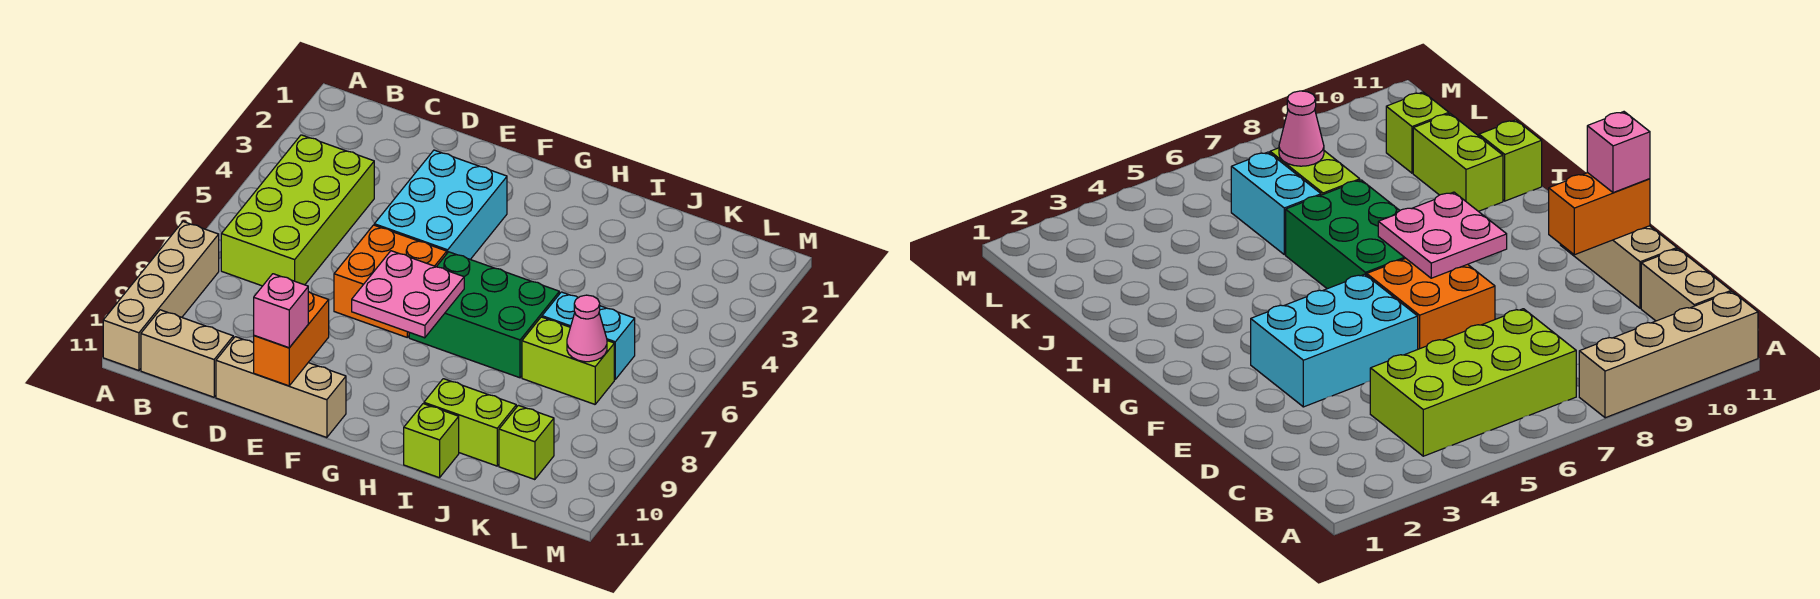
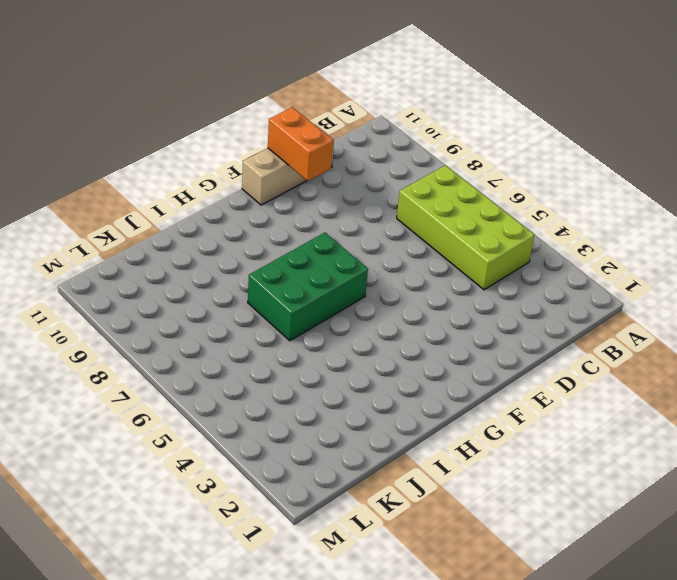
none -> tan 1x4 brick [103,222,219,370]
none -> tan 1x2 brick [141,310,233,397]
none -> cyan 2x3 brick [374,150,507,259]

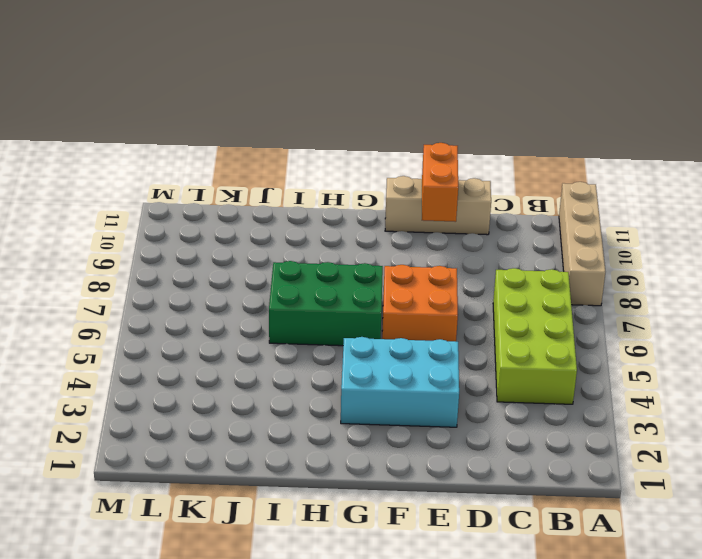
cyan 2x3 brick [341,337,459,427] -> cyan 2x3 brick turned to [374,150,507,259]
none -> tan 1x2 brick [141,310,233,397]
none -> lime 1x2 brick [424,379,516,466]
none -> lime 1x1 brick [404,404,459,478]

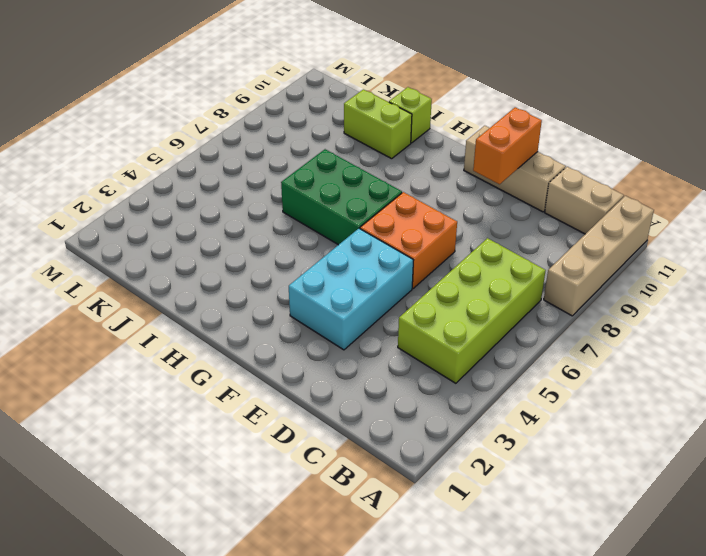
none -> cyan 1x2 brick [542,292,635,379]
none -> lime 1x2 brick [522,317,614,404]
none -> lime 1x1 brick [499,405,554,480]

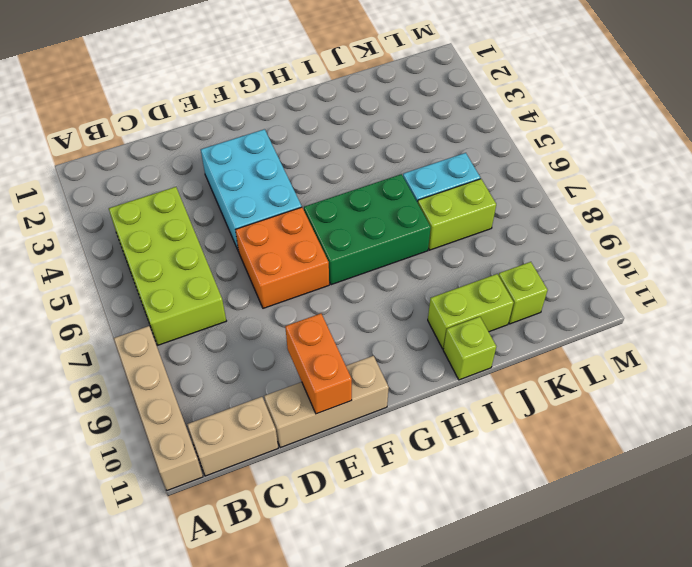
none -> pink 2x2 plate [352,251,464,338]
none -> pink 1x1 cone [567,295,607,362]
none -> pink 1x1 brick [254,274,308,348]

